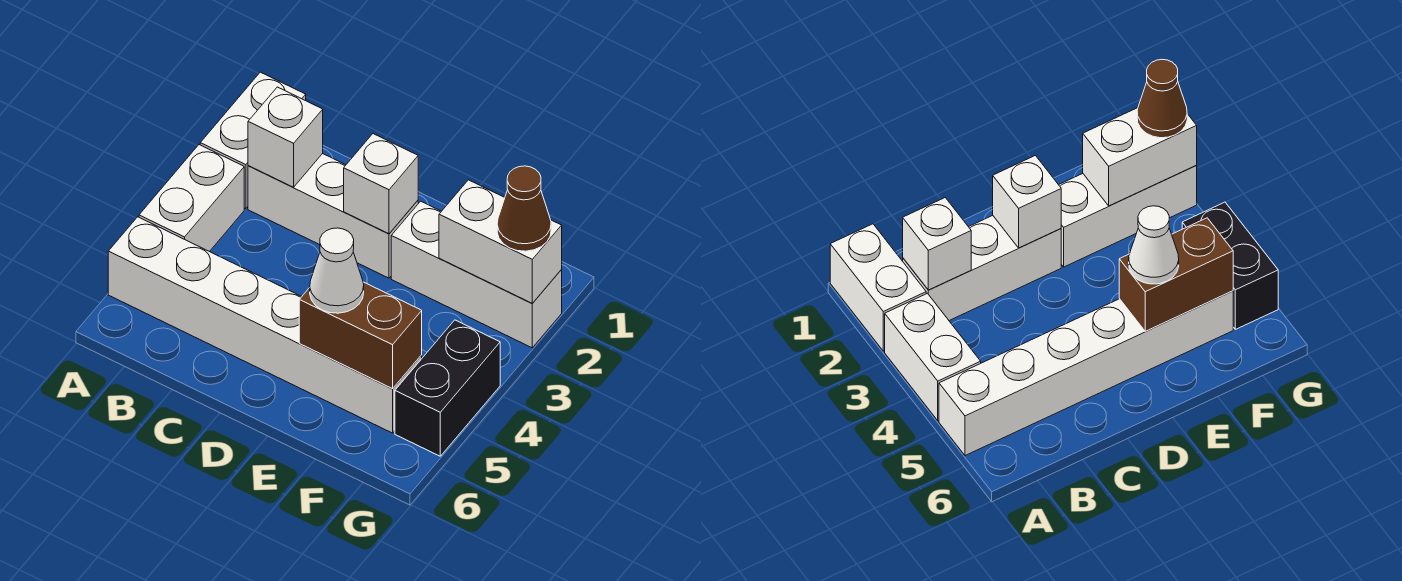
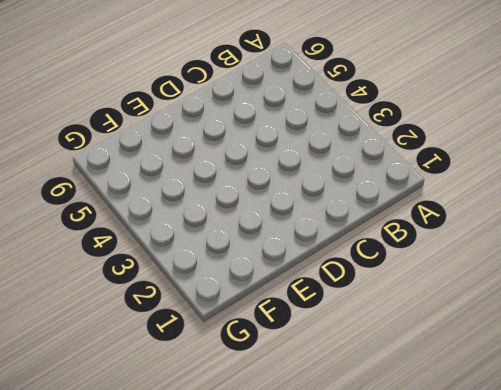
none -> white 1x2 brick [200,72,306,209]
none -> white 1x2 brick [139,145,244,252]
none -> white 1x6 brick [108,217,422,433]

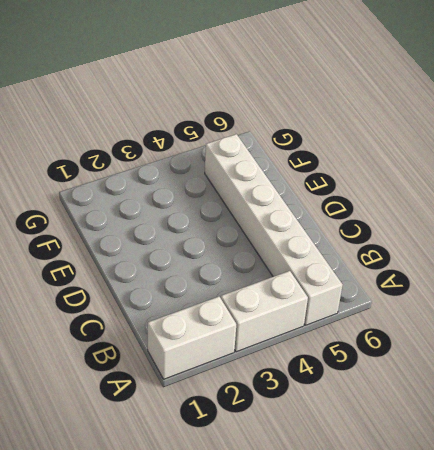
none -> white 1x3 brick [248,153,418,278]
none -> white 1x3 brick [391,201,562,348]
none -> black 1x2 brick [395,320,500,456]

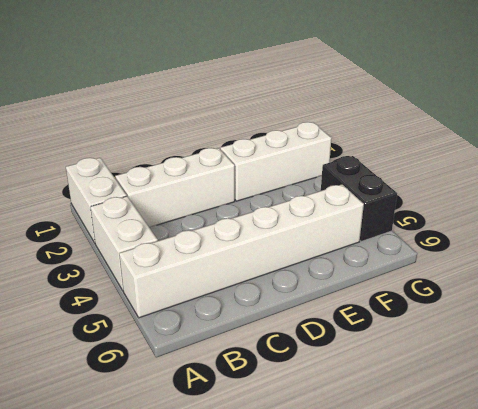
none -> white 1x1 brick [248,87,323,187]
none -> white 1x1 brick [344,134,418,234]
none -> brown 1x2 brick [299,282,422,389]

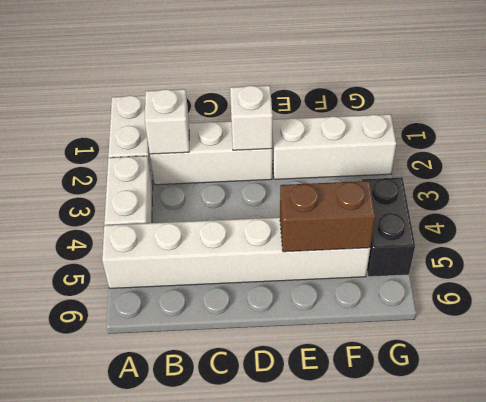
none -> white 1x2 brick [439,180,562,303]
none -> white 1x1 cone [310,228,364,313]
none -> brown 1x1 cone [497,166,551,251]

